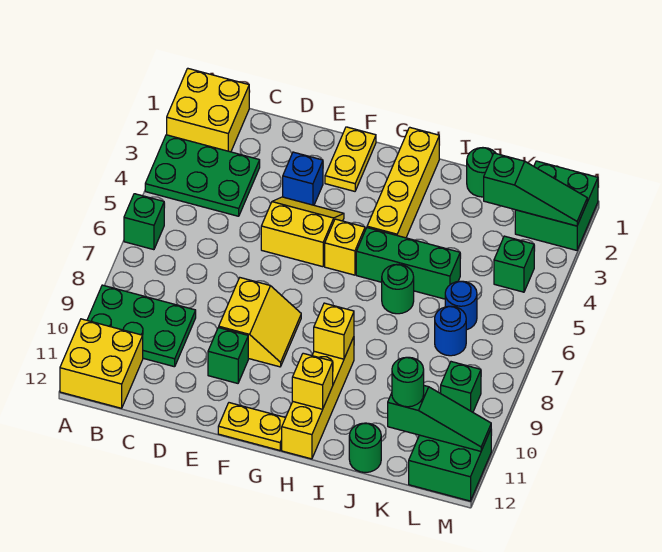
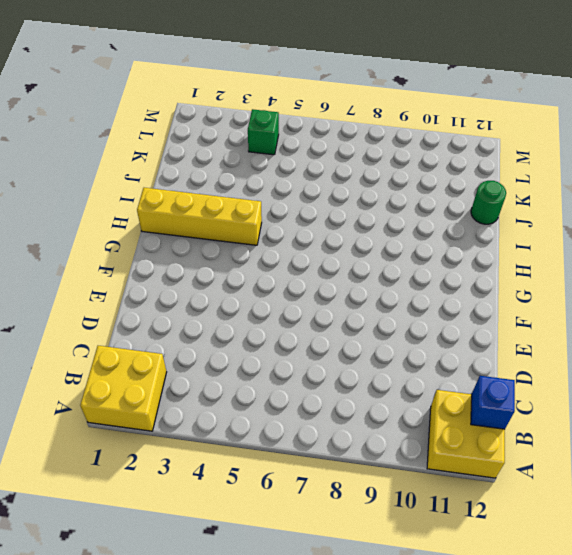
blue 1x1 brick [471,376,515,429] -> blue 1x1 brick moved to [283,152,323,205]
none -> green 2x3 plate [145,135,260,216]
none -> green 1x1 brick [124,194,164,250]
none -> green 2x3 plate [87,285,196,367]

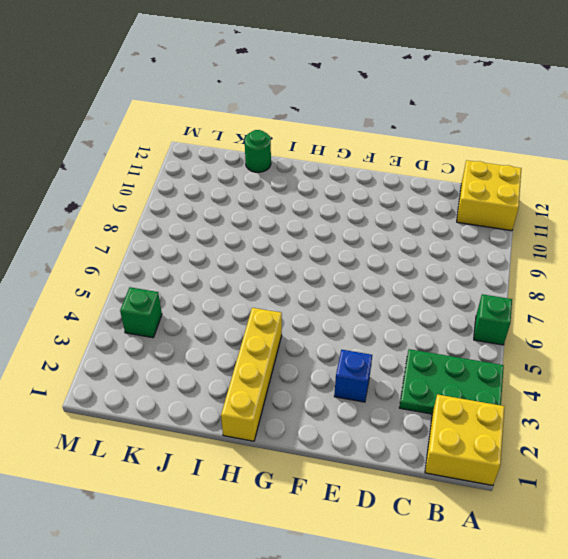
none -> green 2x3 plate [87,285,196,367]
none -> yellow 2x2 slope [261,197,344,267]
none -> yellow 2x2 slope [219,278,301,367]

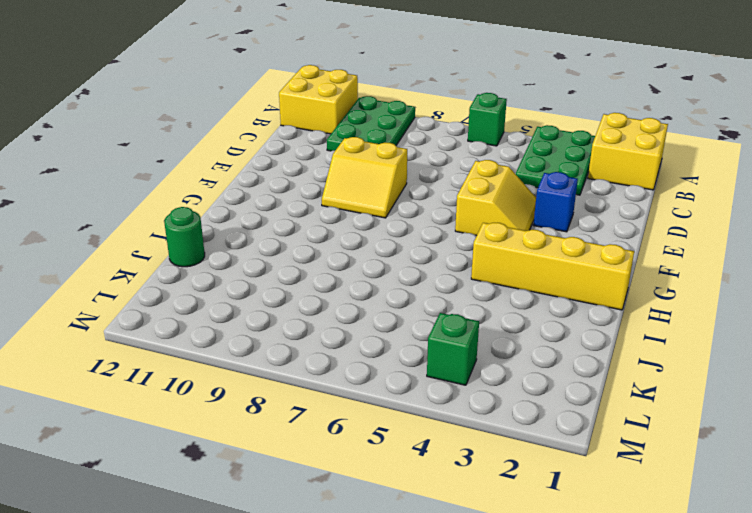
none -> green 1x1 brick [208,328,248,383]
none -> yellow 1x2 plate [325,127,376,191]
none -> yellow 1x2 plate [218,403,285,450]

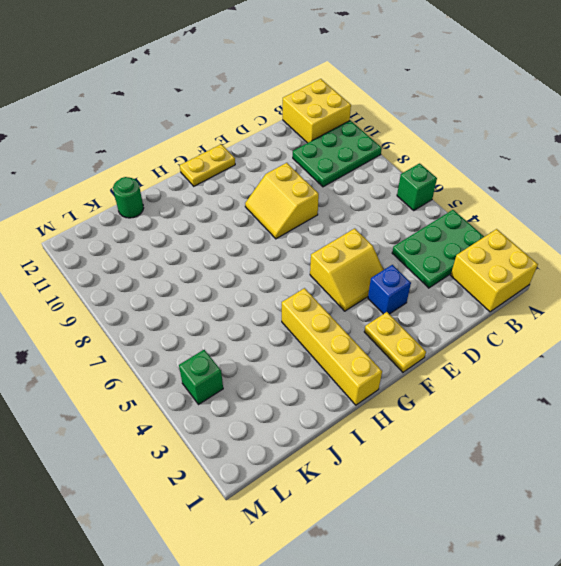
none -> green 1x1 brick [208,328,248,383]
none -> yellow 1x1 brick [325,219,365,275]
none -> green 1x3 brick [356,228,460,299]

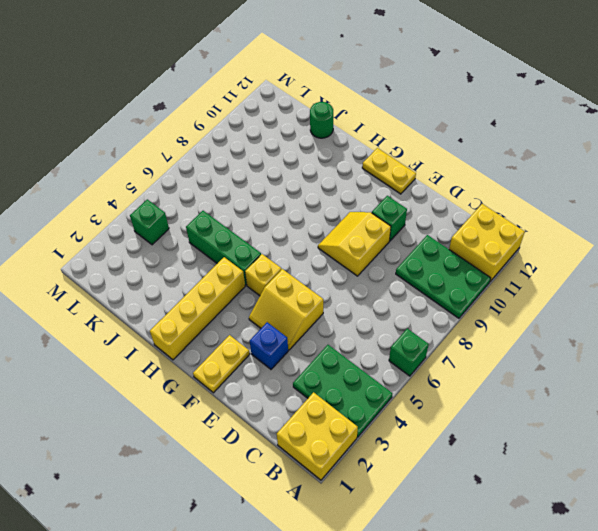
none -> yellow 1x4 brick [282,337,354,459]
none -> green 1x1 round brick [382,264,414,314]
none -> green 1x1 round brick [467,148,495,197]

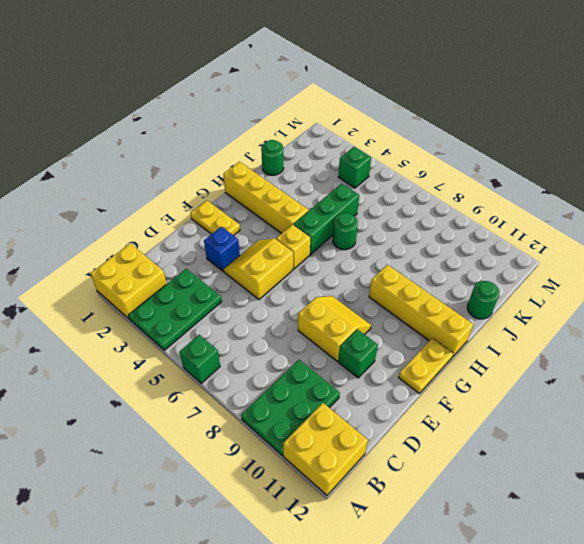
none -> blue 1x1 round brick [445,281,477,330]
none -> blue 1x1 round brick [435,306,466,356]
none -> green 2x2 brick [515,161,598,250]

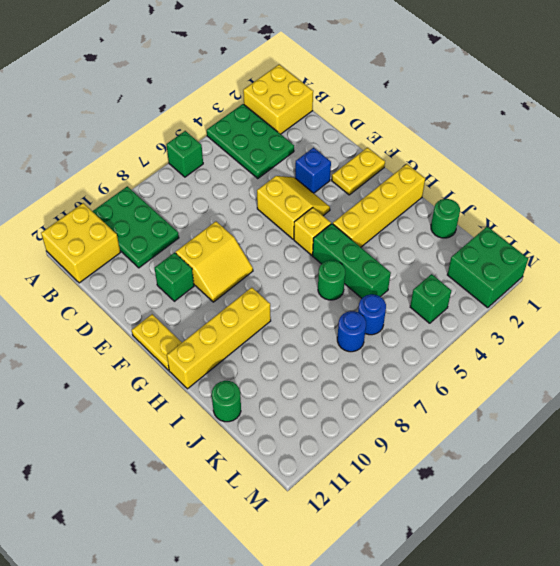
none -> green 1x1 brick [441,362,481,412]
none -> green 2x2 brick [409,430,491,501]
none -> yellow 1x1 brick [314,303,354,359]

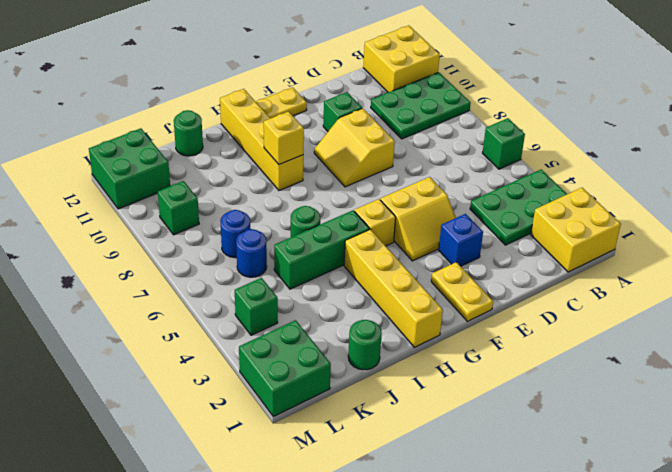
none -> yellow 1x1 brick [292,353,333,409]
none -> green 1x3 slope [484,153,587,226]
none -> green 1x3 slope [388,386,491,451]

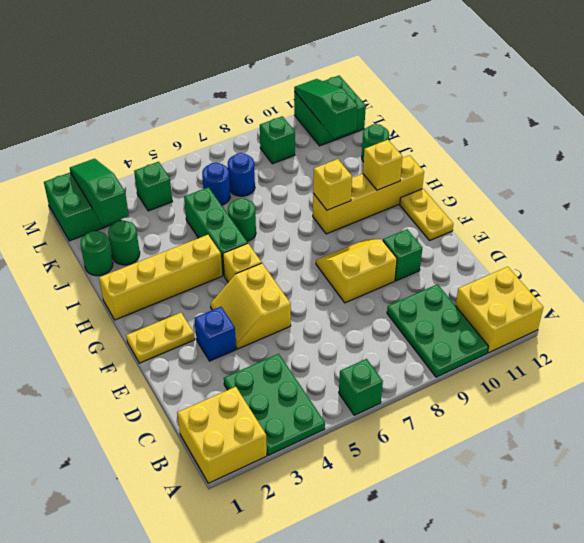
green 1x1 round brick [108,220,140,265] -> green 1x1 round brick moved to [392,357,424,407]

